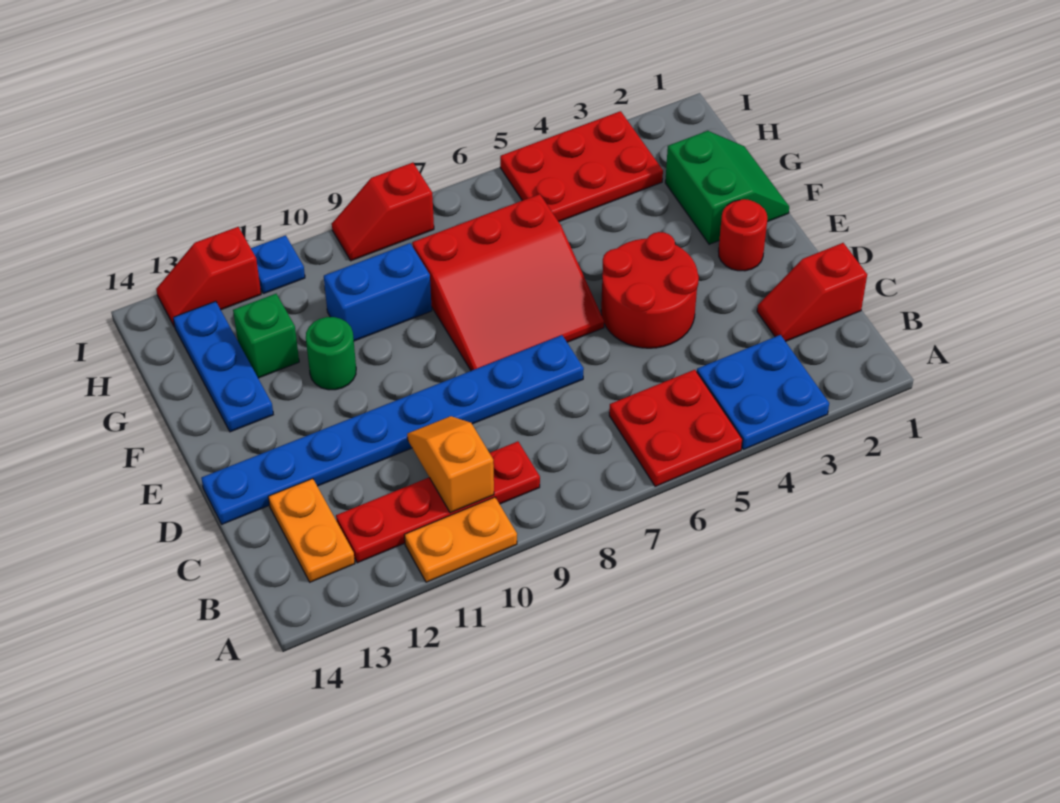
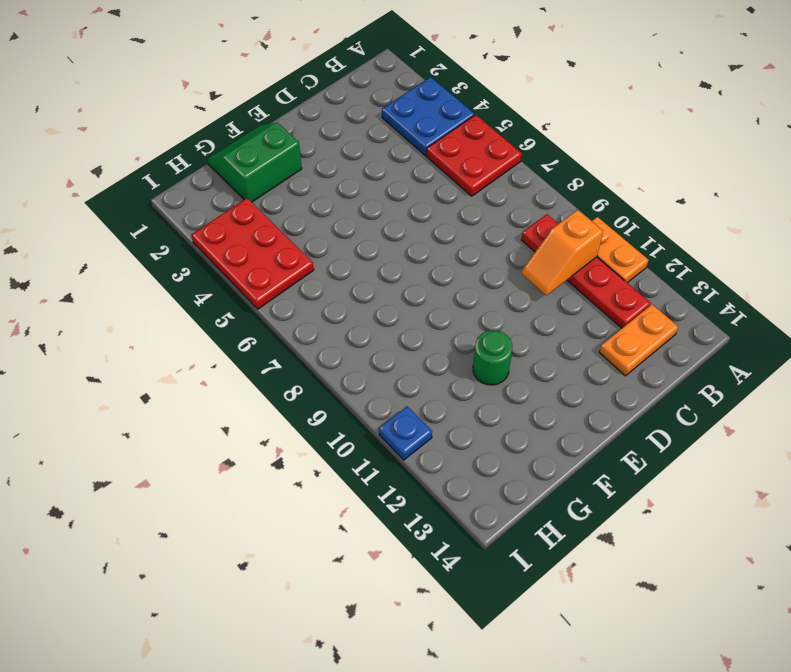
none -> red 1x2 slope [757,243,867,341]
none -> red 2x2 round brick [601,232,699,348]
none -> blue 1x8 plate [201,335,584,524]

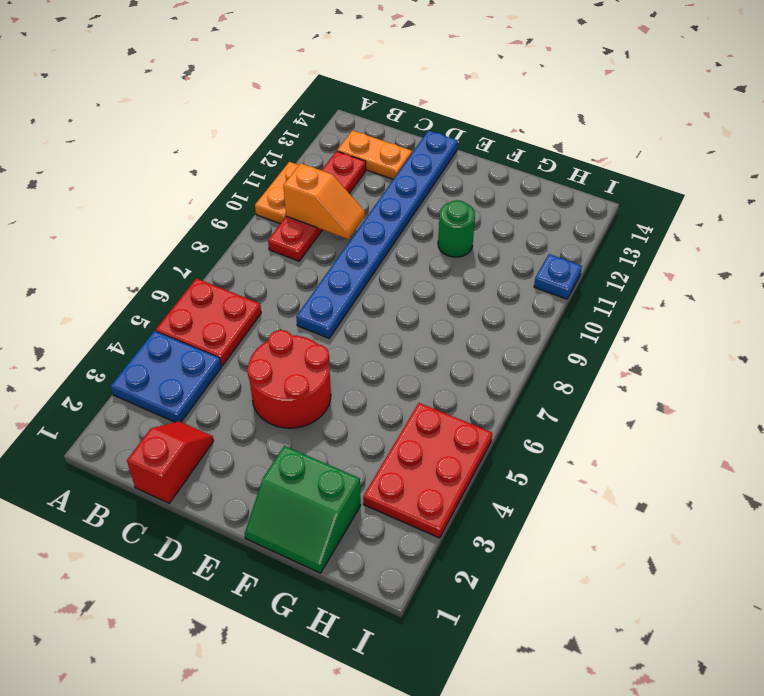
none -> red 1x1 round brick [718,199,767,271]
none -> red 3x3 slope [412,194,604,371]
none -> blue 1x3 plate [173,301,273,432]

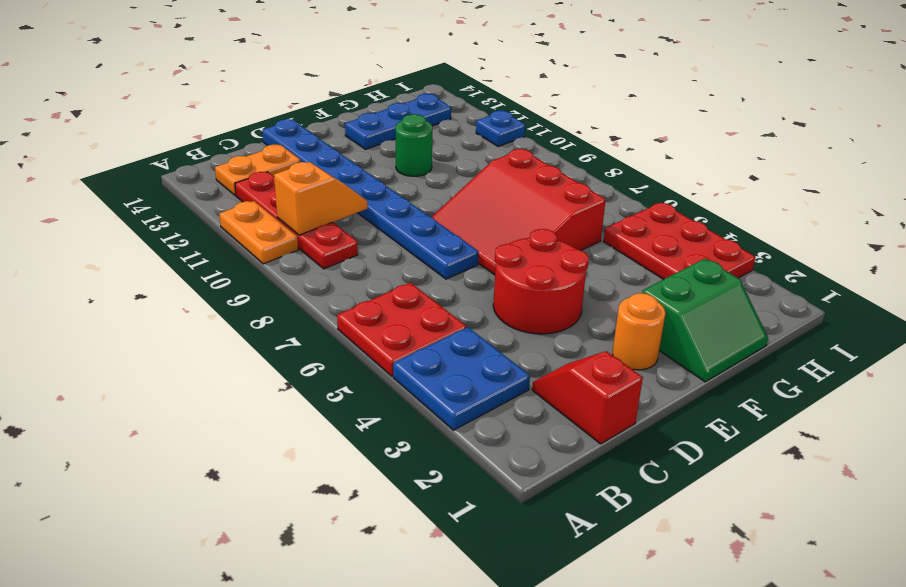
orange 1x1 round brick [613,293,665,370] -> red 1x1 round brick [718,199,767,271]
none -> blue 1x2 brick [324,243,432,341]
none -> green 1x1 brick [233,294,299,378]
none -> red 1x2 slope [332,163,434,261]

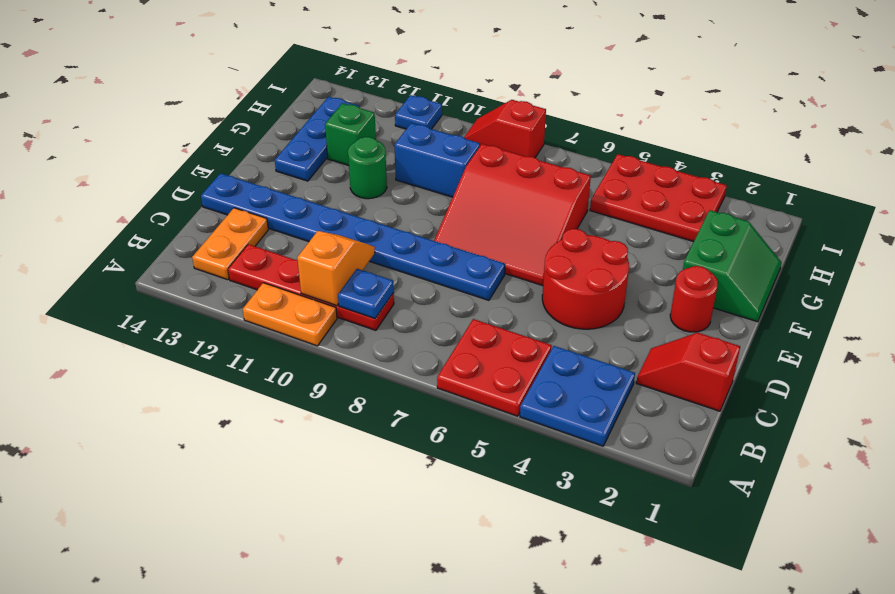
blue 1x1 plate [338,269,394,319] -> none
none -> red 1x2 slope [156,227,261,327]

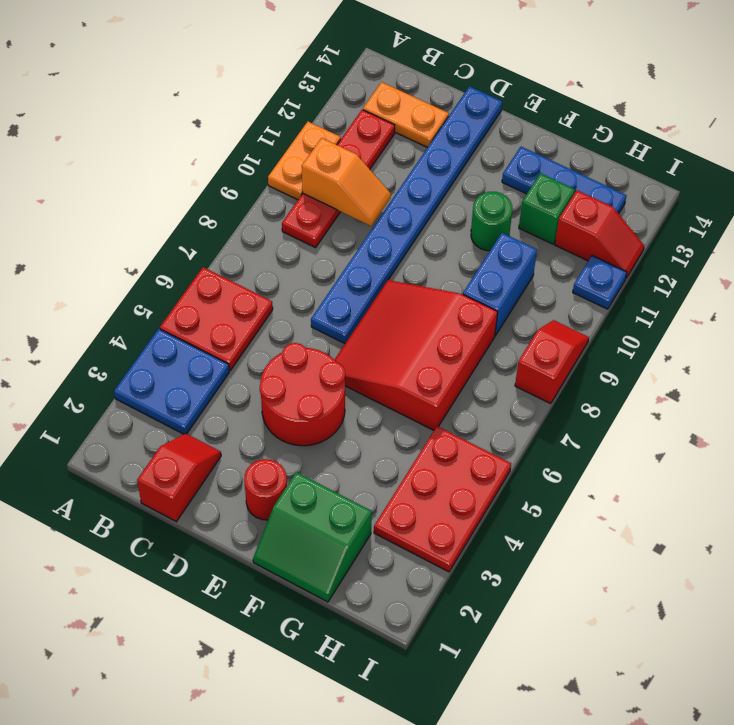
red 1x2 slope [555,190,644,278] -> red 1x2 slope turned to [156,227,261,327]

